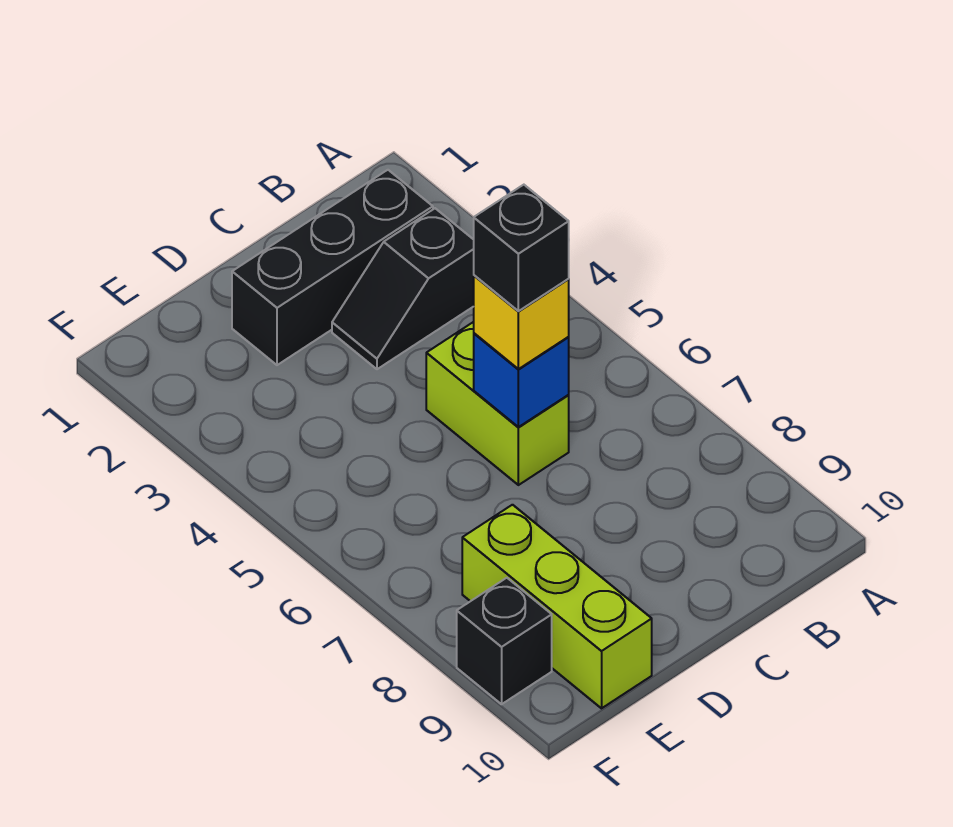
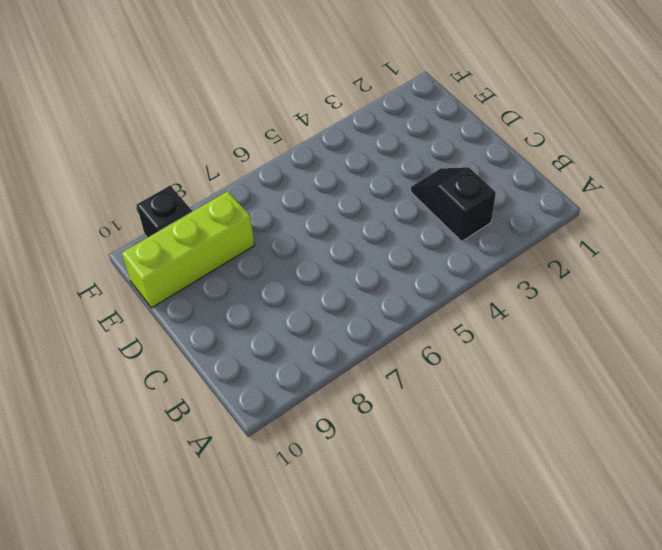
none -> black 1x3 brick [232,170,433,365]
none -> lime 1x2 brick [426,322,569,485]

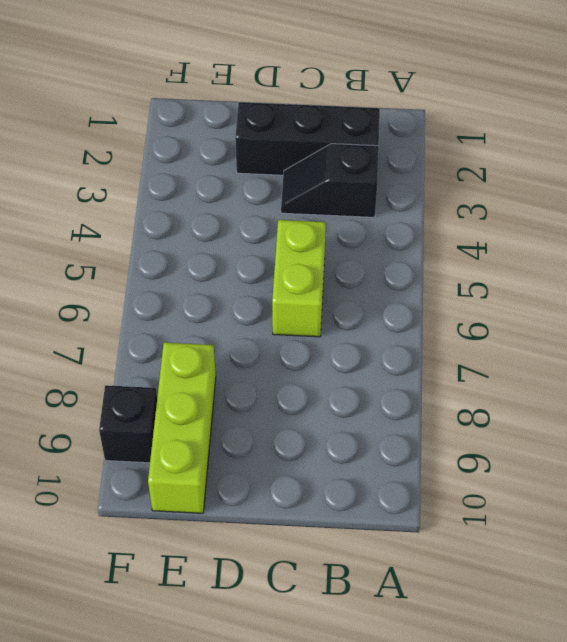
none -> blue 1x1 brick [474,333,569,427]
none -> yellow 1x1 brick [474,275,569,369]

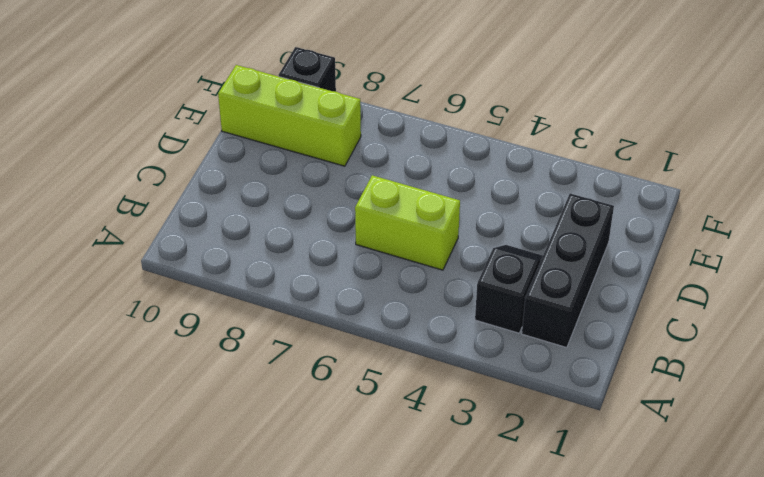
none -> blue 1x1 brick [474,333,569,427]
none -> yellow 1x1 brick [474,275,569,369]

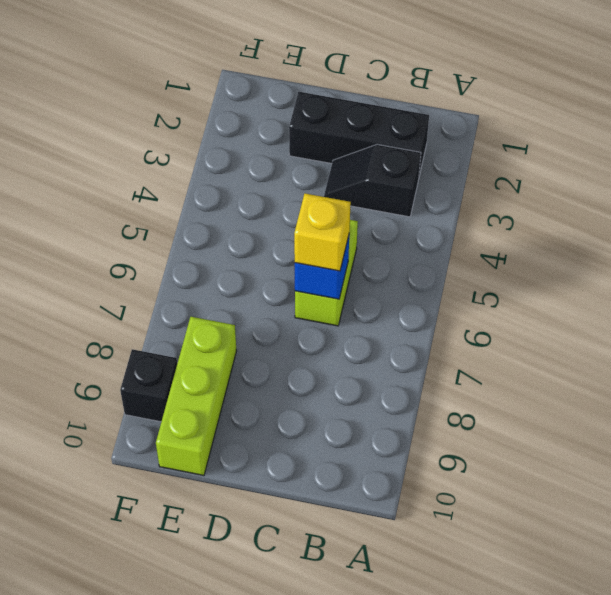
none -> black 1x1 brick [474,185,569,311]

